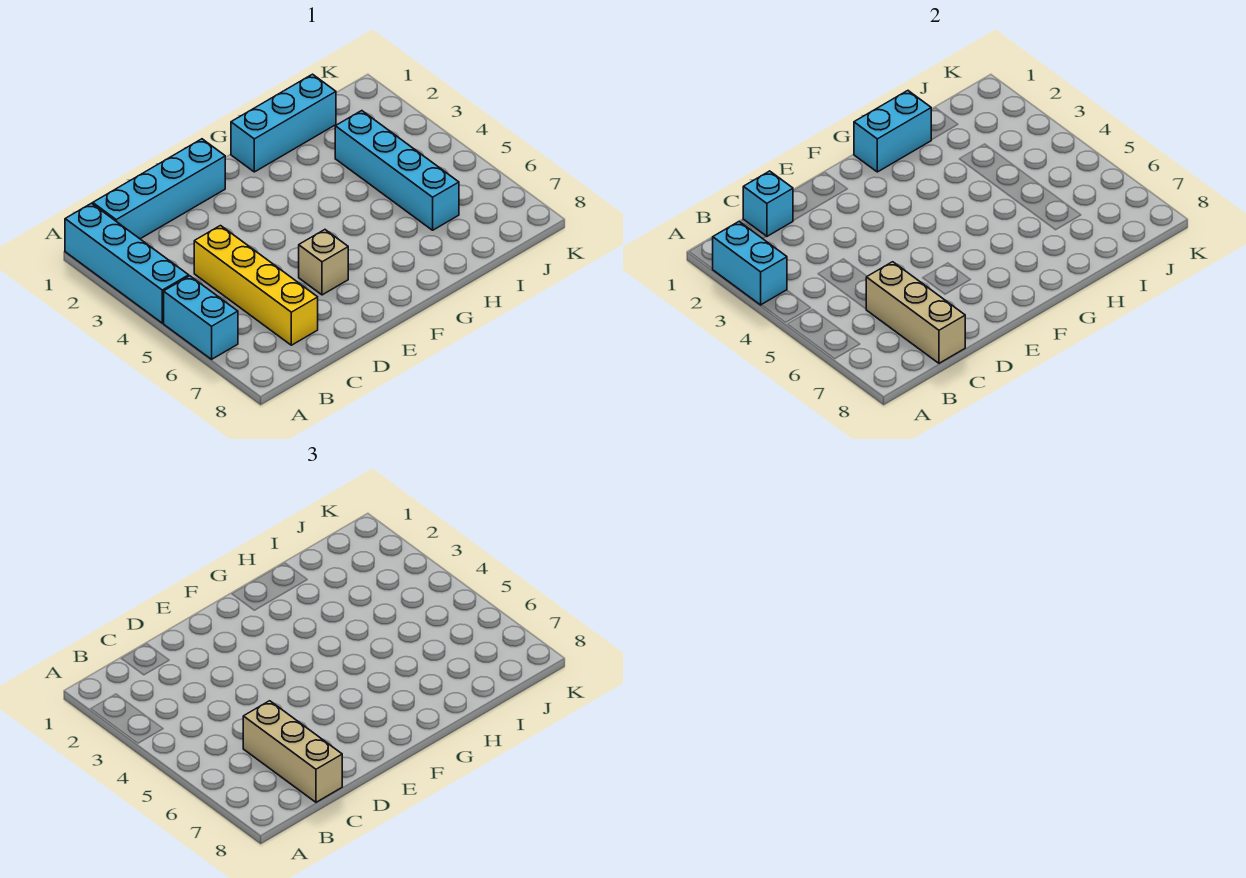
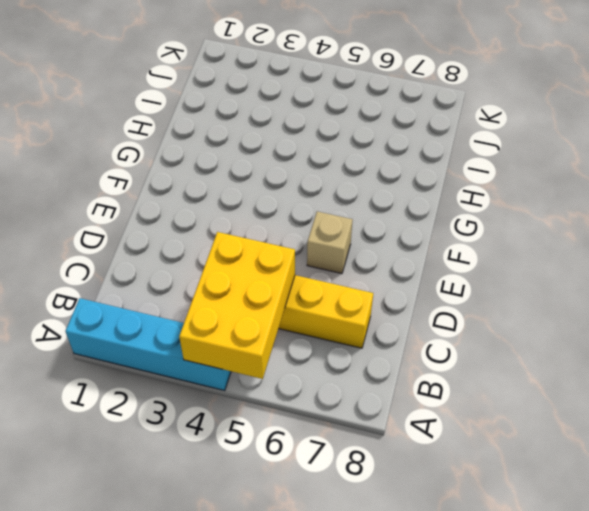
yellow 2x3 brick [179,232,295,379] -> none
none -> cyan 1x2 brick [164,276,238,359]
none -> cyan 1x4 brick [93,139,225,239]
none -> cyan 1x3 brick [231,74,336,172]

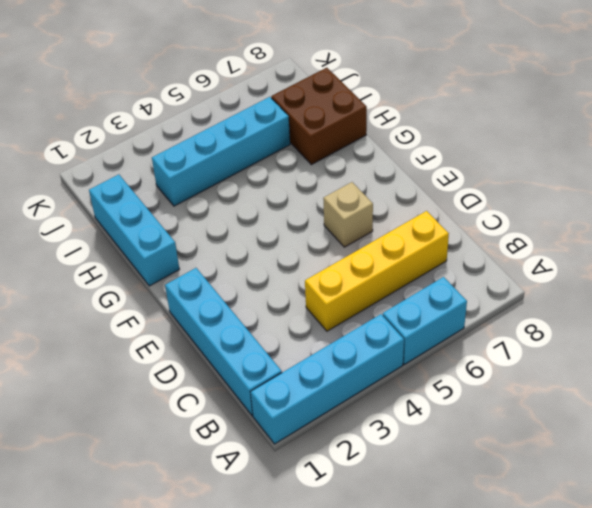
brown 2x2 brick [271,68,367,165] -> none
none -> cyan 1x2 brick [713,222,787,305]
none -> cyan 1x1 brick [743,171,793,236]
none -> tan 1x3 brick [866,262,965,363]

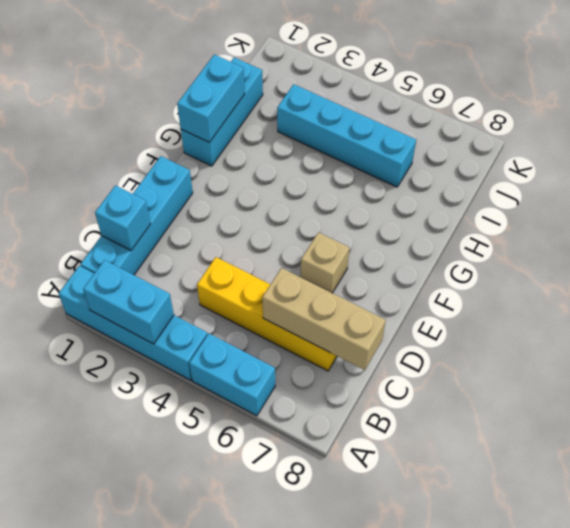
none -> tan 1x3 brick [243,701,342,802]

